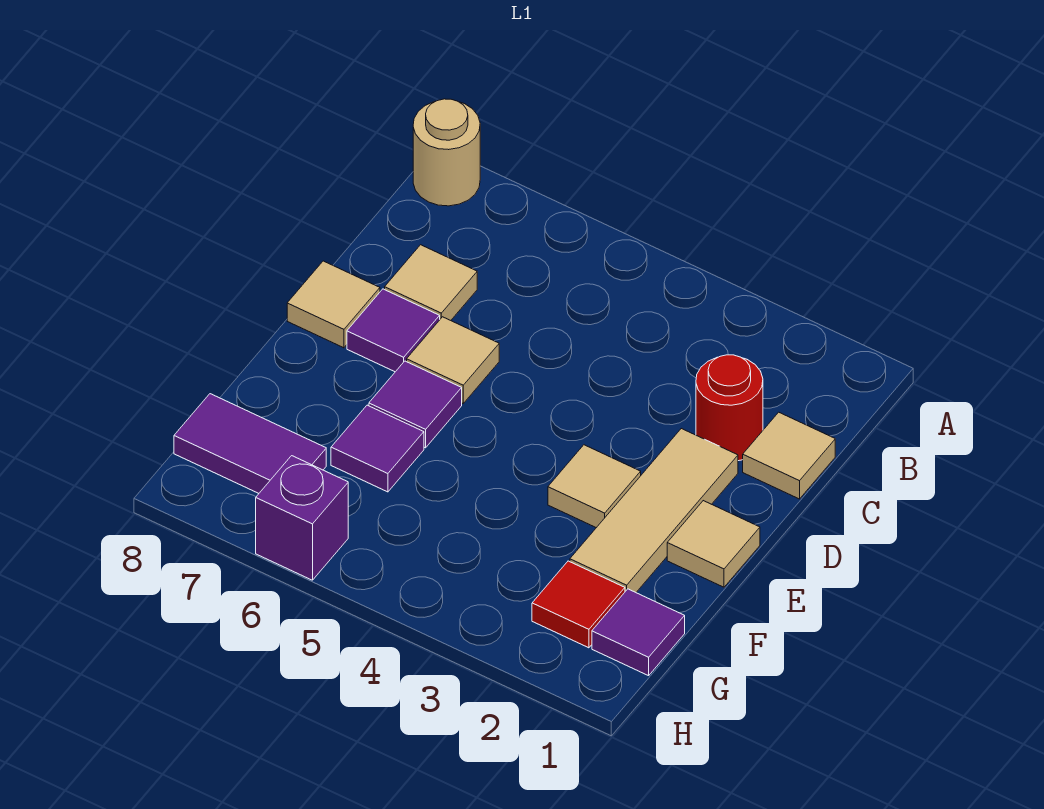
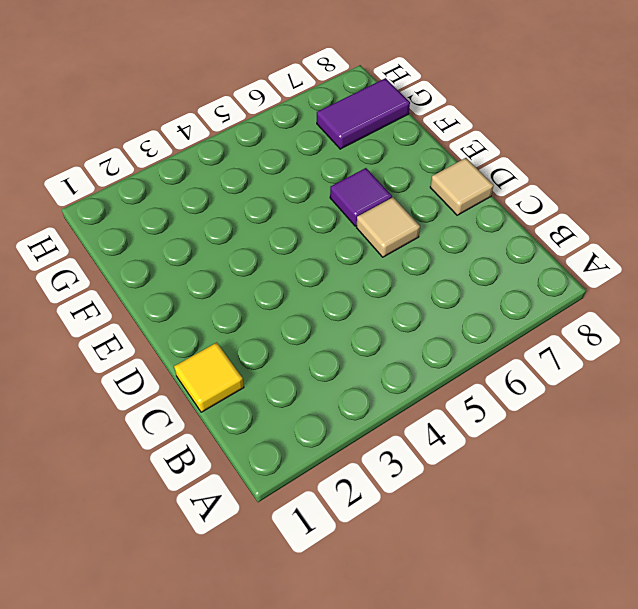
yellow 1x1 tile [174,342,244,412] -> tan 1x1 tile [743,412,835,499]
none -> tan 1x1 round brick [413,99,480,206]
none -> red 1x1 round brick [696,355,763,461]
none -> tan 1x1 tile [385,245,477,320]

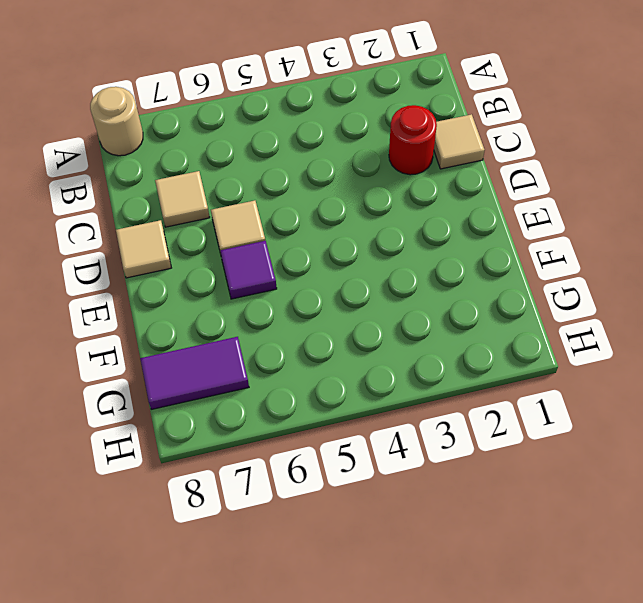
none -> tan 1x3 tile [570,429,738,592]
none -> purple 1x1 tile [347,289,440,372]
none -> tan 1x1 tile [667,501,760,587]

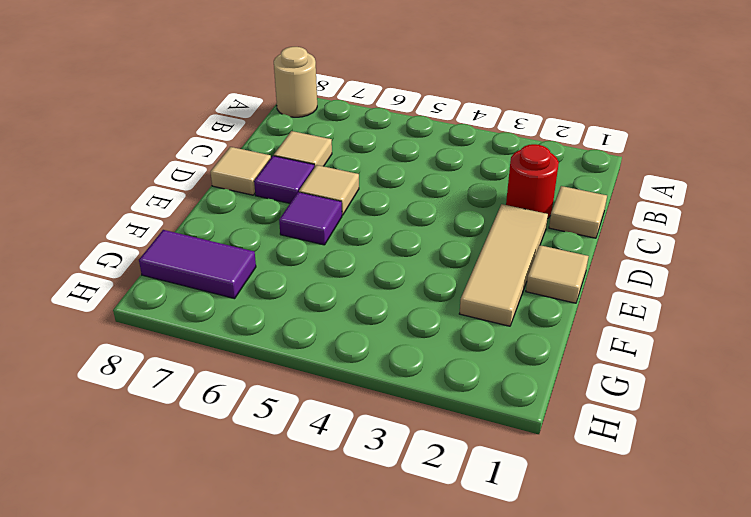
none -> tan 1x1 tile [548,445,641,528]
none -> purple 1x1 tile [331,405,424,492]
none -> purple 1x1 tile [592,589,685,676]

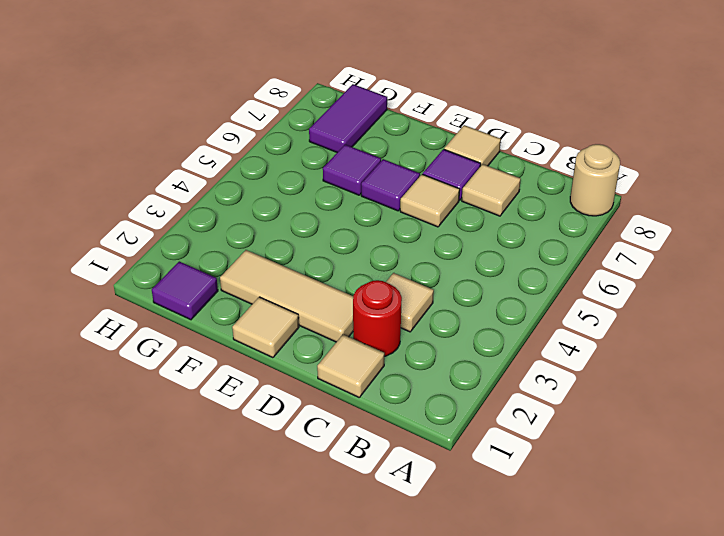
tan 1x1 tile [386,273,434,332] -> tan 1x1 tile moved to [548,445,641,528]
none -> red 1x1 tile [532,561,625,648]
none -> purple 1x1 brick [256,456,348,580]

